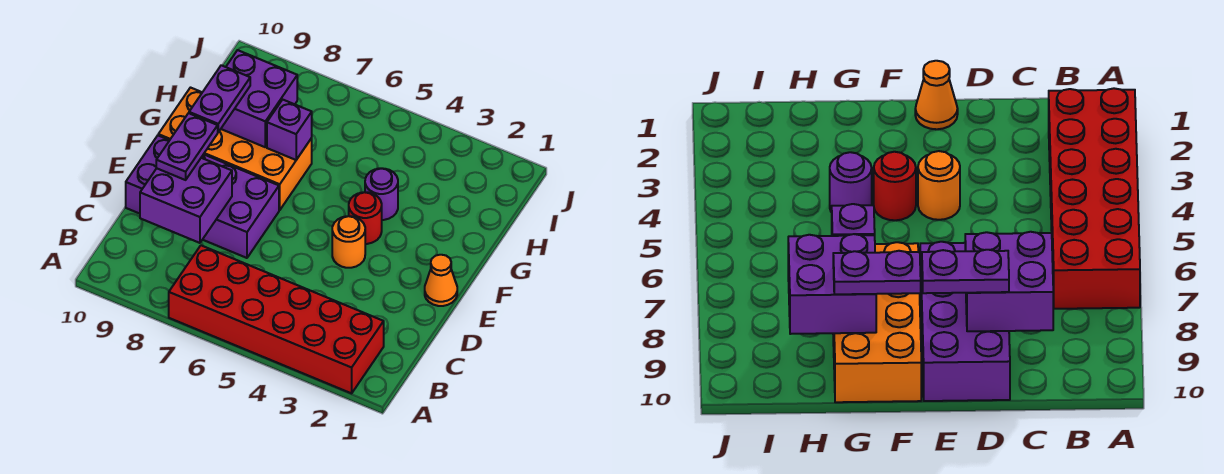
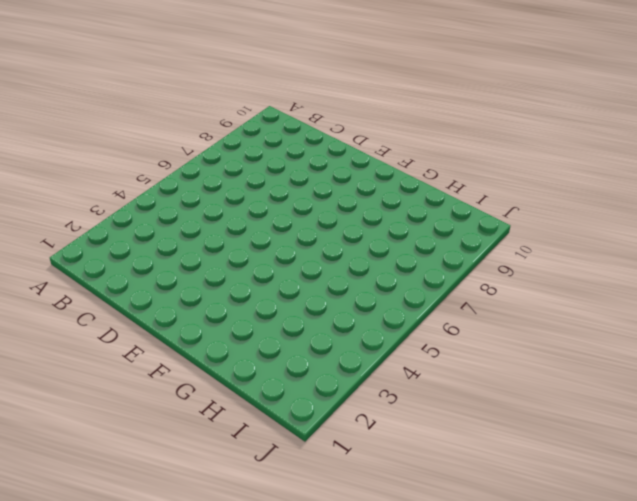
none -> red 2x6 brick [169,245,384,393]
none -> purple 2x4 brick [126,136,279,258]
none -> orange 1x1 cone [425,255,457,306]

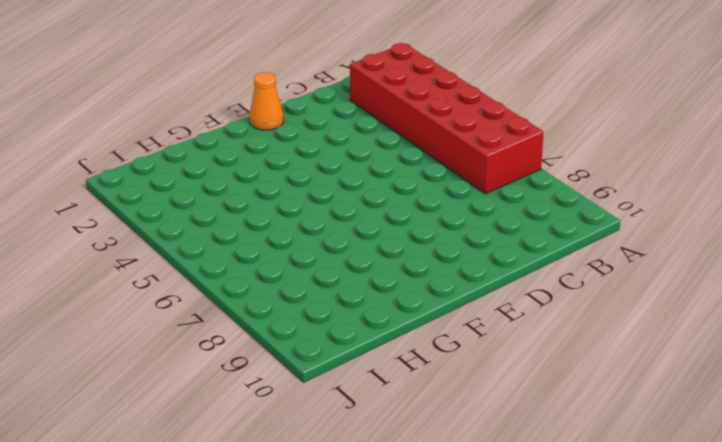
none -> purple 2x4 brick [126,136,279,258]
none -> orange 1x1 round brick [332,216,365,268]
none -> red 1x1 round brick [349,192,382,244]

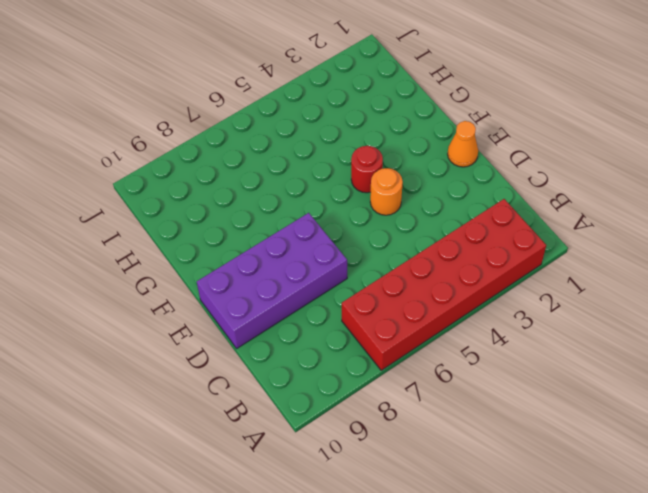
none -> orange 2x4 brick [158,88,312,210]
none -> purple 1x1 round brick [365,168,398,220]
none -> purple 2x2 brick [140,158,232,243]

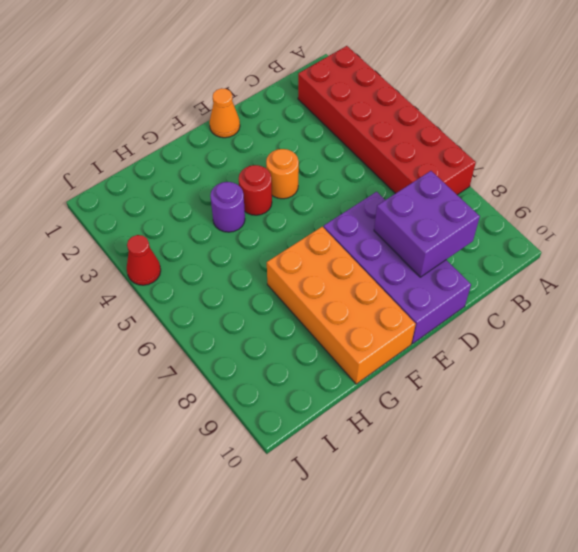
red 1x1 cone [127,235,161,285] -> none
none -> purple 1x1 brick [267,100,312,160]
none -> purple 2x2 brick [221,50,297,147]
none -> purple 1x2 plate [156,113,218,180]

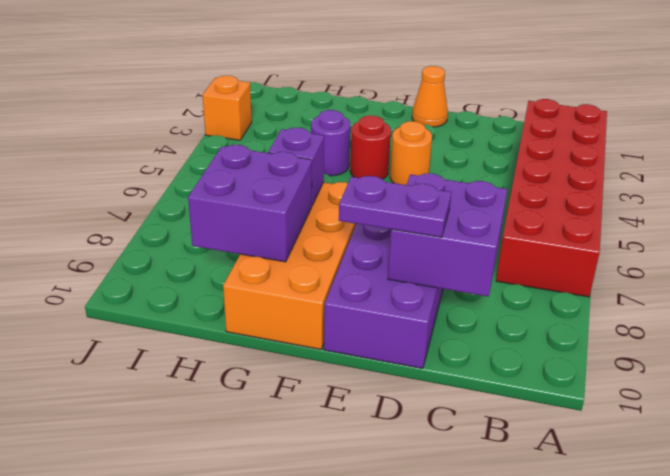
orange 1x1 brick [203,76,252,140] -> none
none -> purple 1x2 plate [189,65,250,132]

